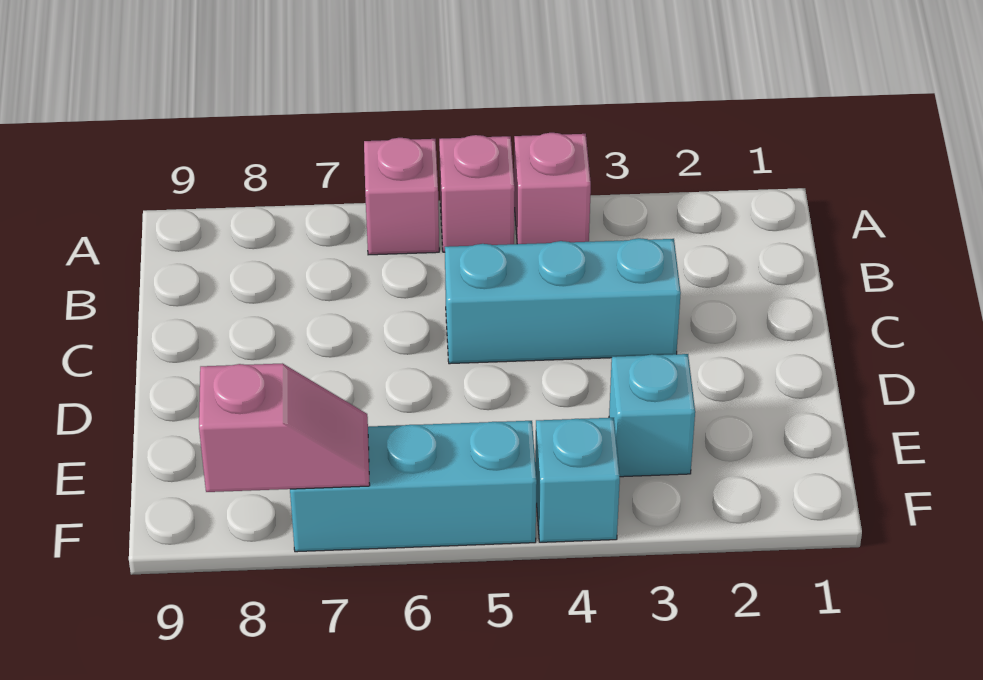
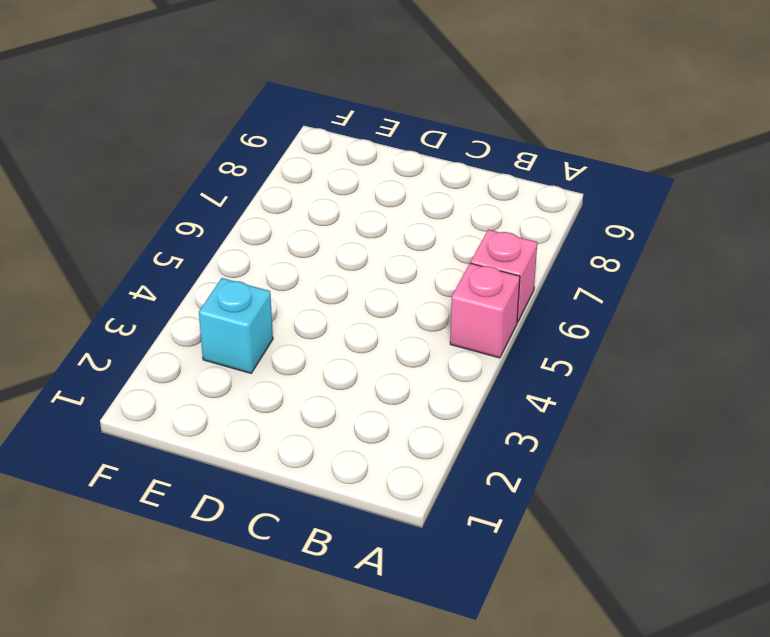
none -> pink 1x1 brick [514,133,591,244]
none -> cyan 1x3 brick [445,238,681,364]

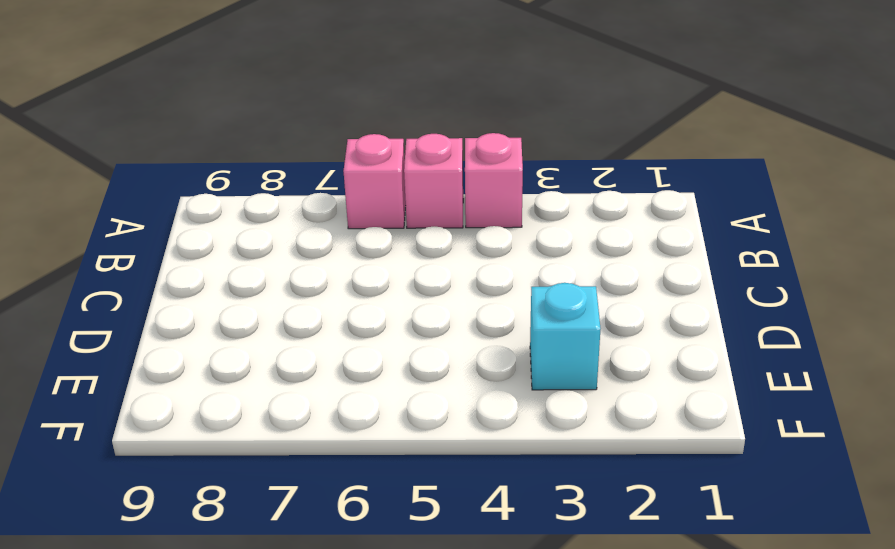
none -> cyan 1x3 brick [445,238,681,364]
none -> cyan 1x1 brick [535,418,620,542]

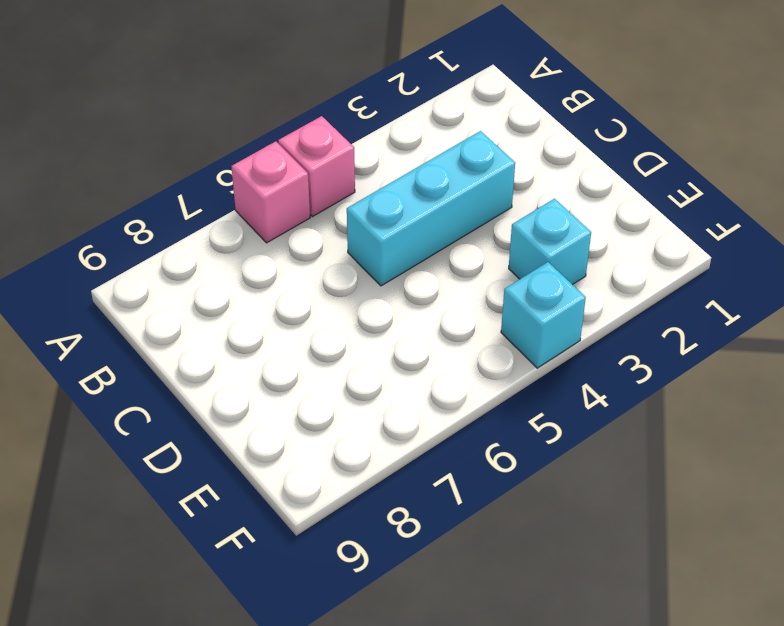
none -> pink 1x1 brick [514,133,591,244]
none -> cyan 1x3 brick [290,421,537,552]

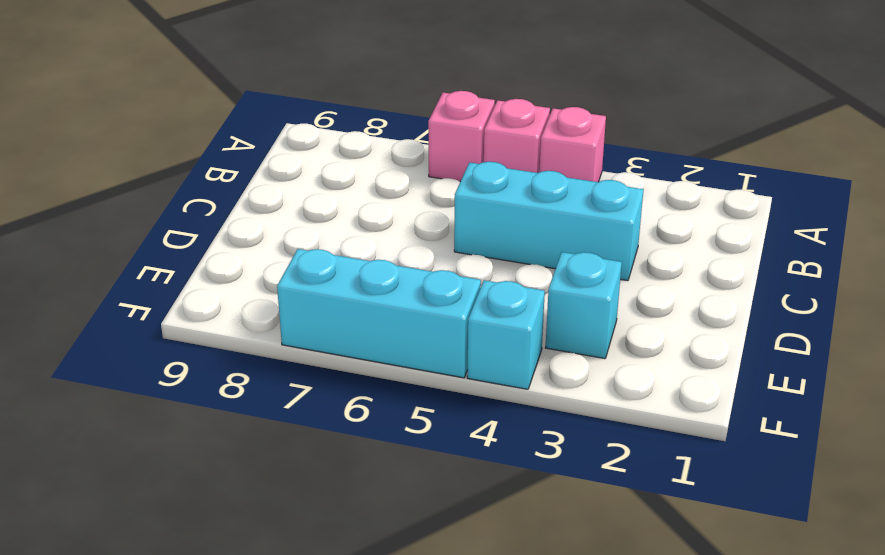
none -> pink 1x2 slope [199,363,370,492]

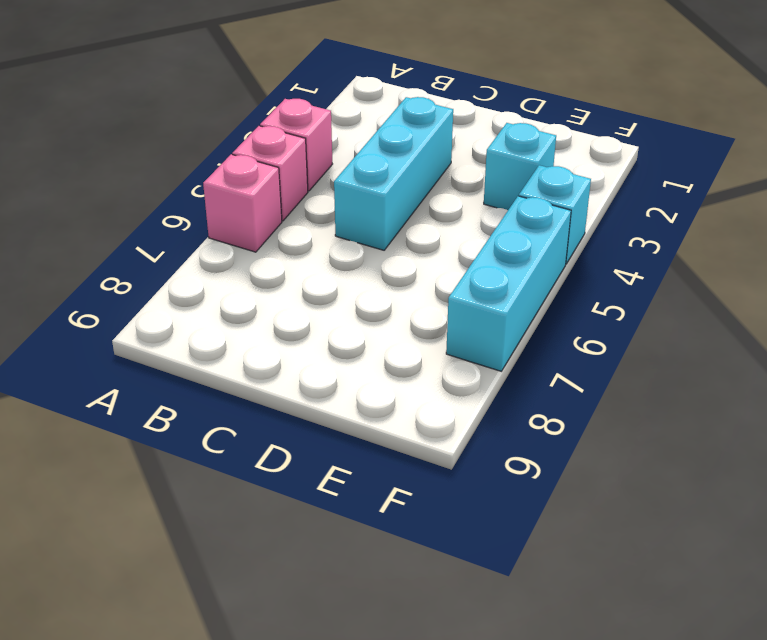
none -> pink 1x2 slope [199,363,370,492]

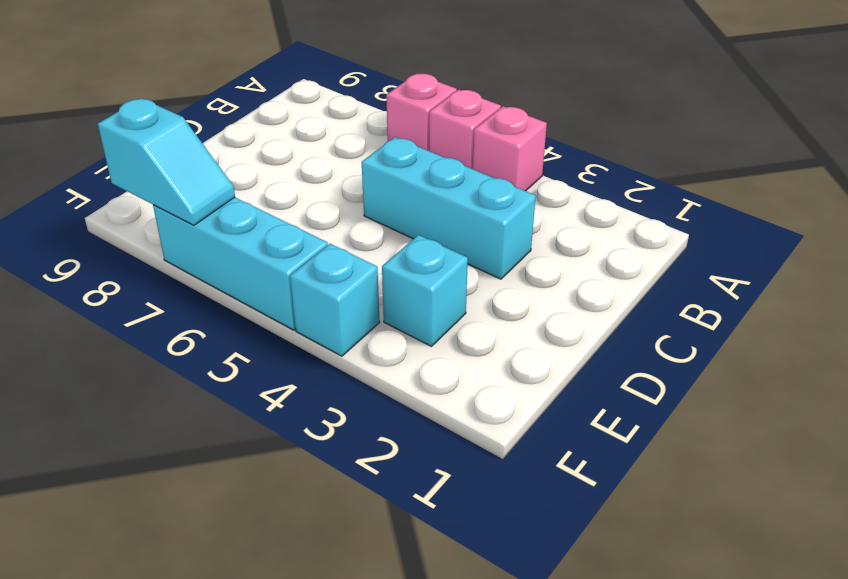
cyan 1x2 slope [98,98,235,225] -> pink 1x2 slope [199,363,370,492]

